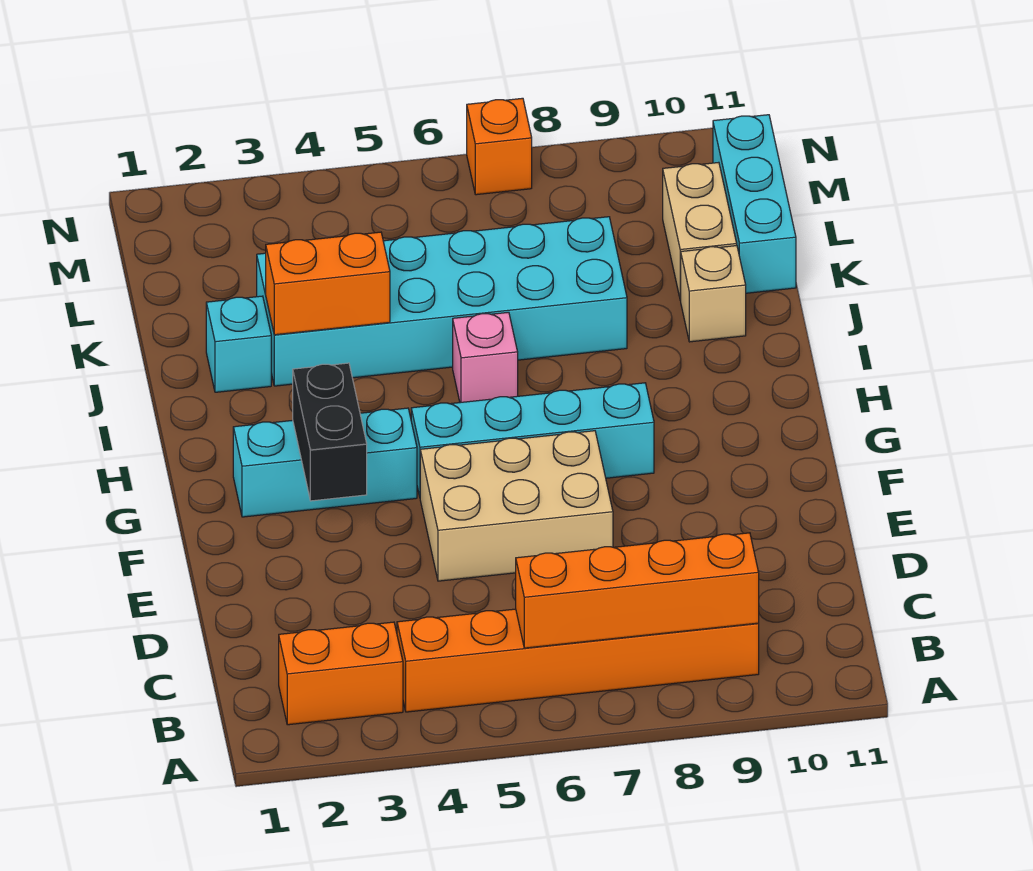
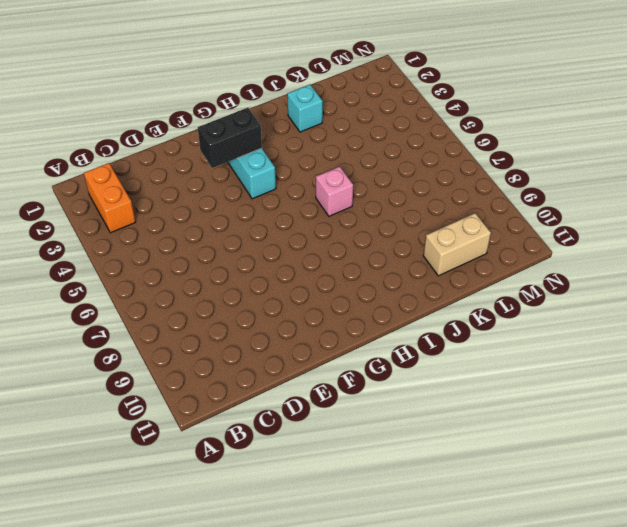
none -> orange 1x6 brick [397,609,759,712]
none -> tan 2x3 brick [420,431,613,581]
none -> cyan 1x4 brick [411,383,654,496]

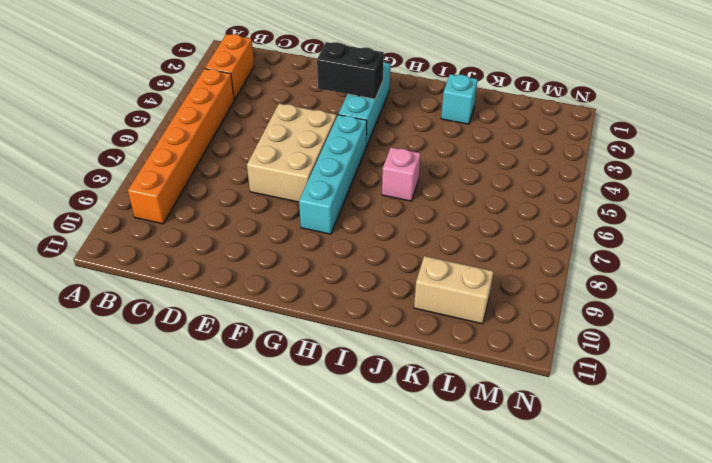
none -> cyan 2x6 brick [257,217,627,386]
none -> tan 1x1 brick [681,246,746,342]
none -> cyan 1x3 brick [713,115,796,293]

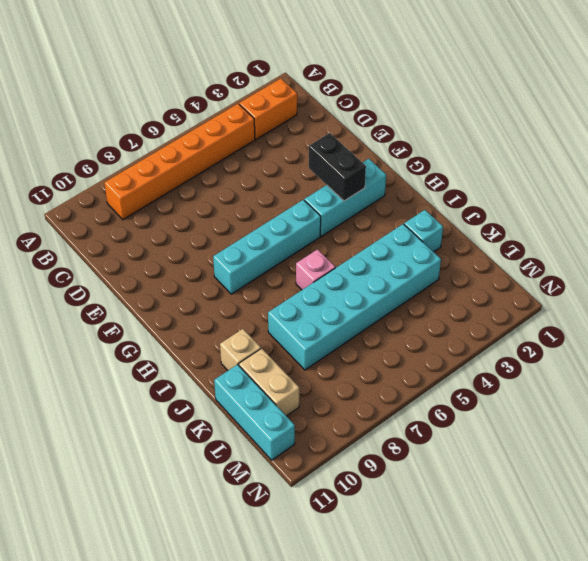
none -> tan 2x3 brick [420,431,613,581]
none -> orange 1x1 brick [467,98,532,195]
none -> orange 1x4 brick [516,533,759,648]

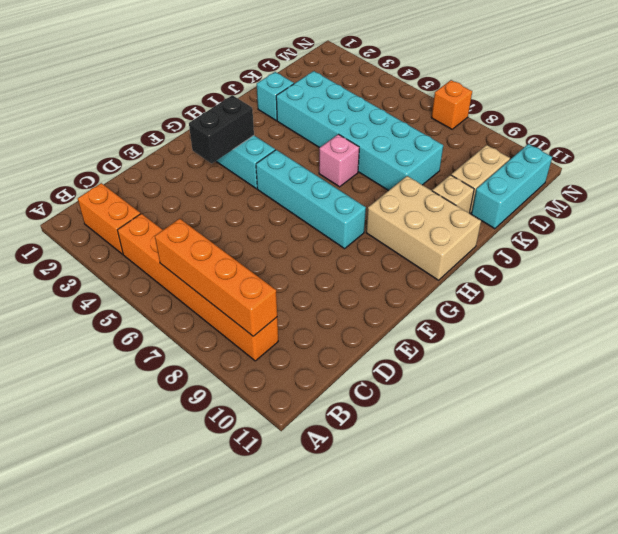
tan 2x3 brick [366,176,481,280] -> tan 2x3 brick moved to [420,431,613,581]
none -> orange 1x2 brick [266,232,390,335]

